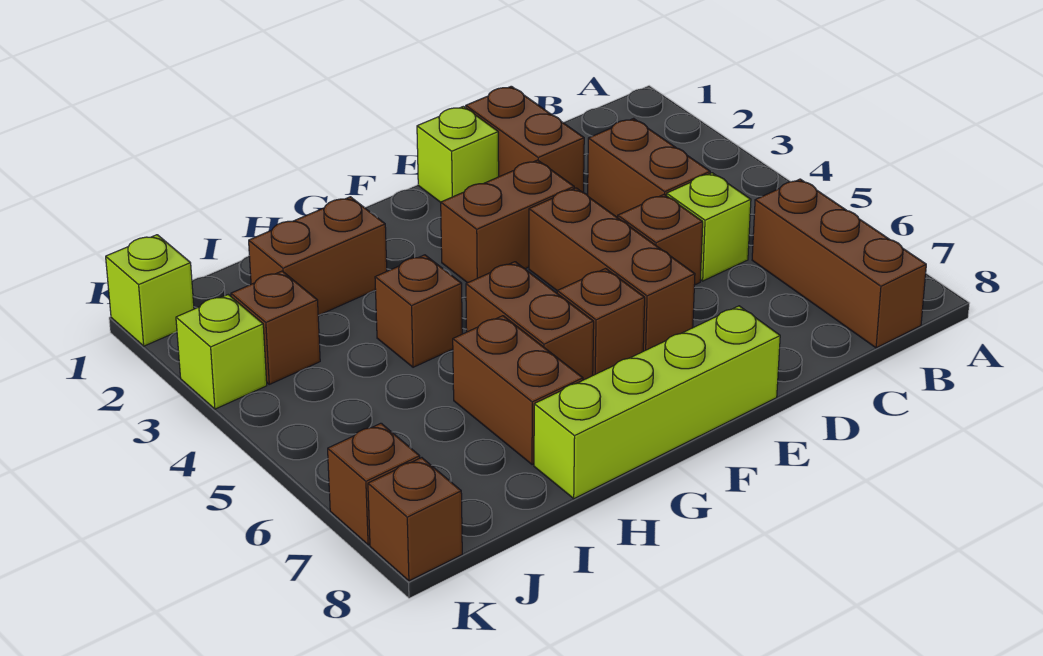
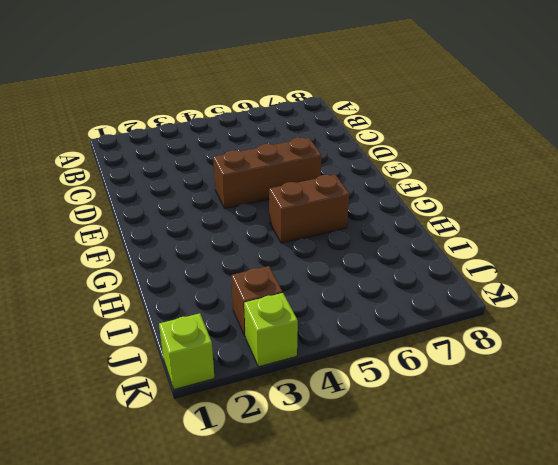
none -> brown 1x3 brick [752,179,926,348]
none -> brown 1x2 brick [588,118,710,218]
none -> lime 1x1 brick [667,173,751,281]

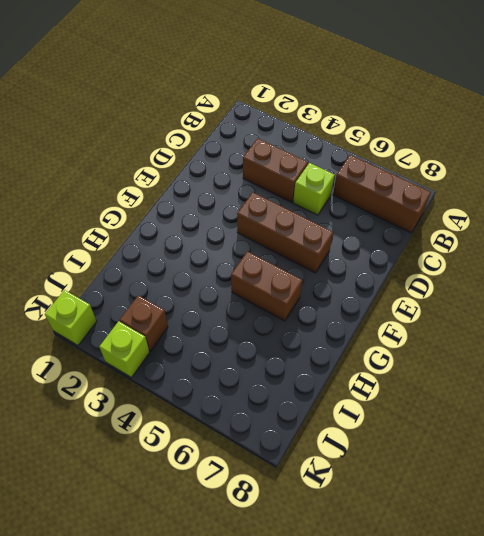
none -> brown 1x2 brick [466,86,584,193]
none -> brown 1x1 brick [618,194,703,285]
none -> lime 1x1 brick [417,106,499,202]

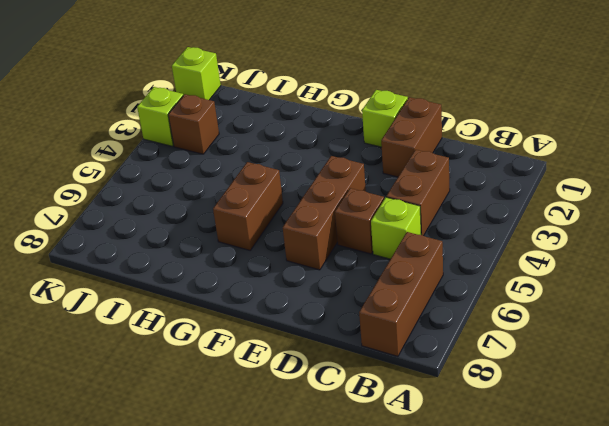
none -> brown 1x2 brick [441,160,574,283]
none -> lime 1x4 brick [534,306,780,499]
none -> brown 1x1 brick [557,268,645,375]

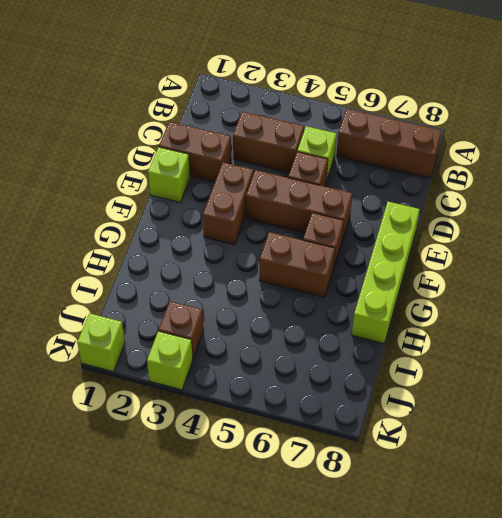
none -> brown 1x2 brick [249,197,387,315]
none -> brown 1x1 brick [375,255,462,367]
none -> brown 1x2 brick [453,316,583,465]

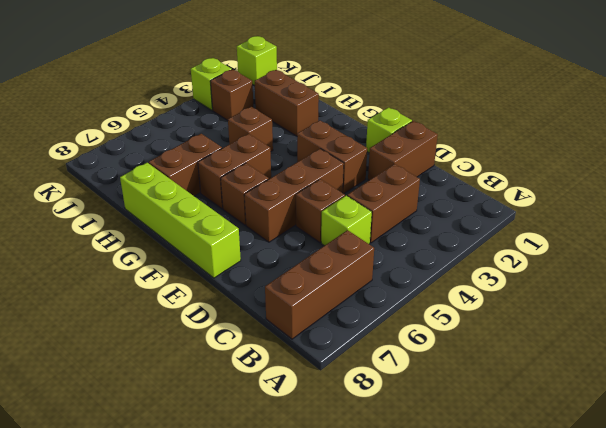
none -> brown 1x1 brick [328,423,420,545]
none -> brown 1x1 brick [368,458,462,581]

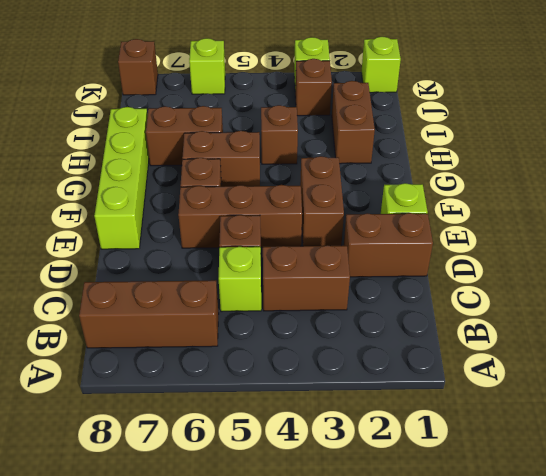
lime 1x1 brick [189,38,225,94] -> none
none -> brown 1x1 brick [328,423,420,545]

